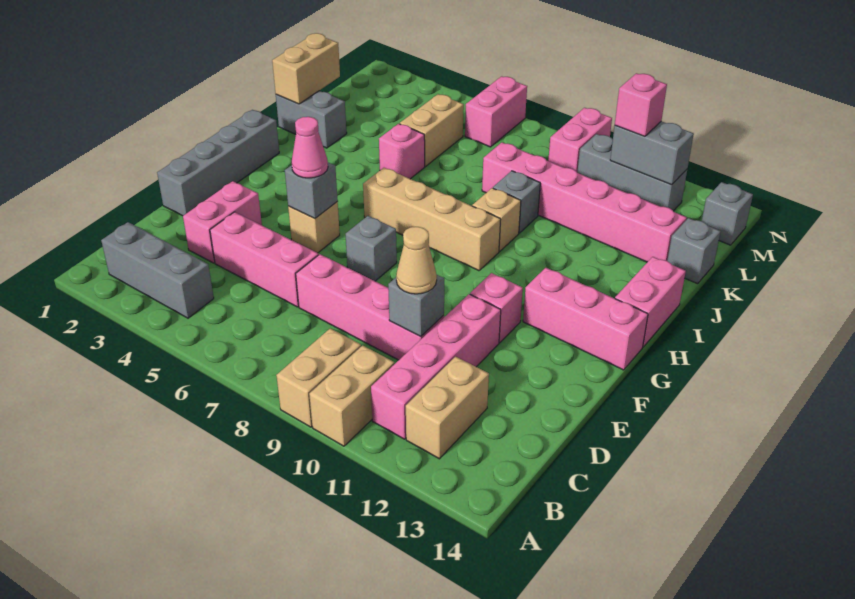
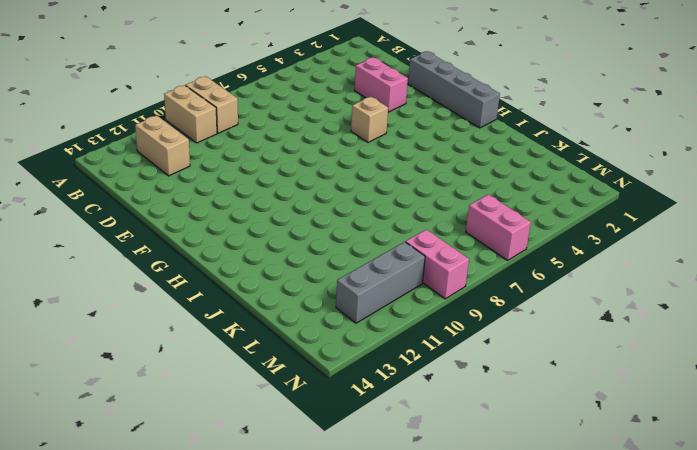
none -> grey 1x3 brick [101,222,214,318]
none -> pink 1x4 brick [371,294,501,439]
none -> pink 1x3 brick [210,212,319,307]
none -> pink 1x4 brick [296,254,444,360]

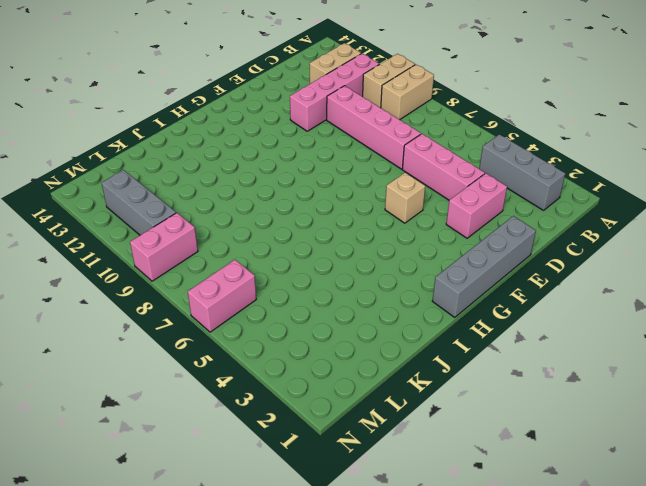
none -> grey 1x1 brick [346,216,397,281]
none -> pink 1x1 brick [470,273,523,343]
none -> pink 1x3 brick [523,268,648,370]
none -> tan 1x4 brick [363,168,501,271]

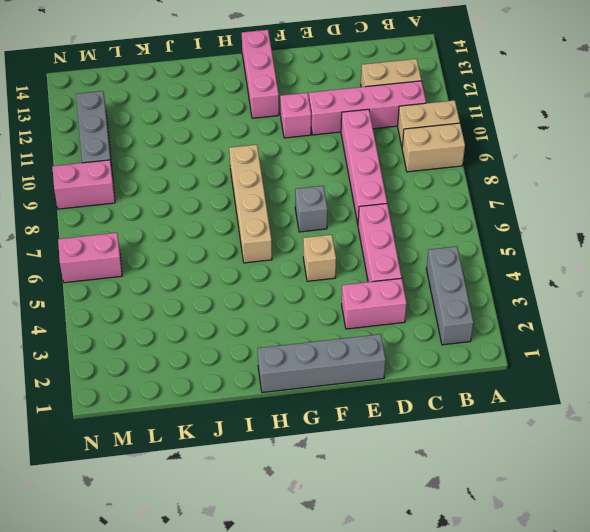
none -> pink 1x2 brick [615,257,686,347]
none -> tan 1x1 brick [472,188,521,251]
none -> grey 1x2 brick [276,91,347,148]
none -> pink 1x1 brick [379,124,425,179]

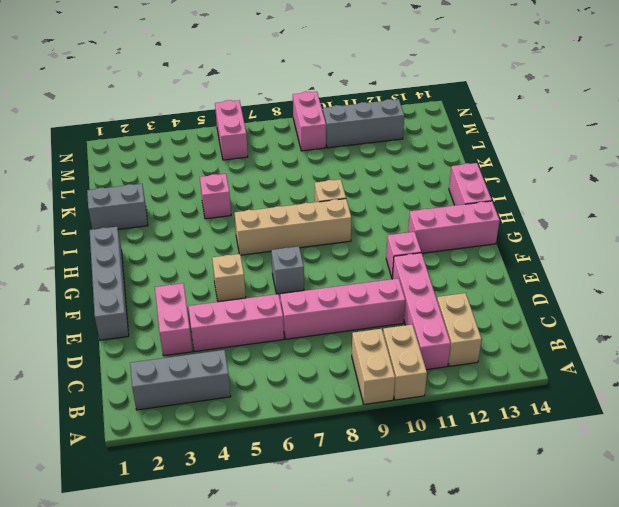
none -> grey 1x1 brick [493,171,540,233]
none -> tan 1x2 brick [400,94,464,167]
none -> pink 1x6 brick [482,142,687,262]
none -> grey 1x1 brick [667,218,721,284]

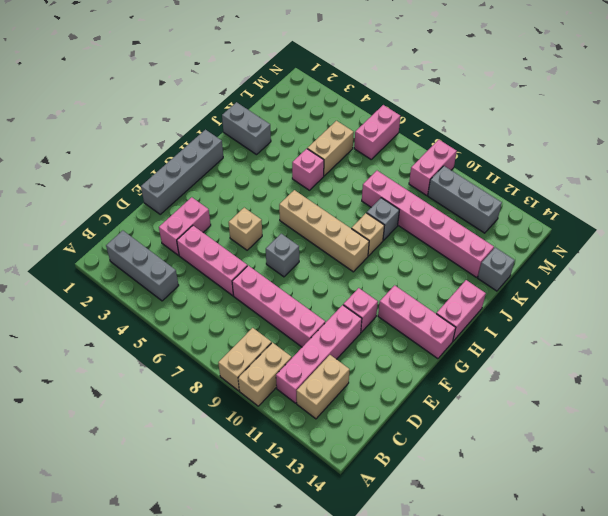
none -> grey 1x1 brick [702,182,753,245]
none -> grey 1x1 brick [388,275,444,337]
none -> grey 1x1 brick [285,162,338,219]
none -> tan 1x2 brick [272,33,340,104]

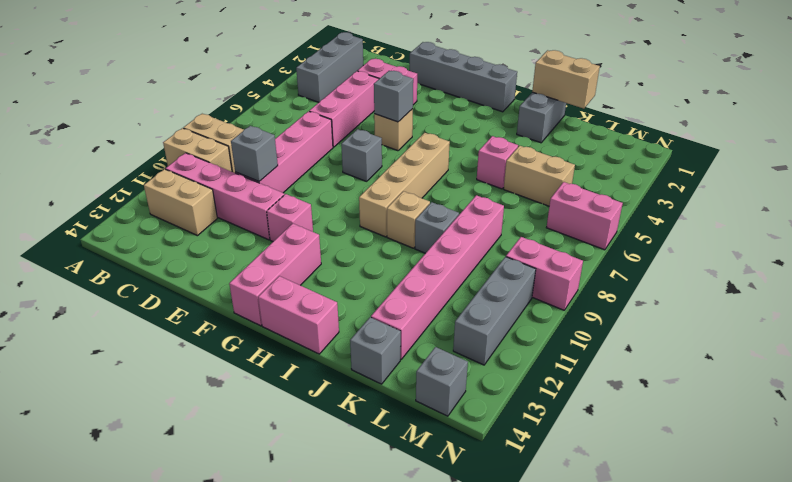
none -> grey 1x2 brick [610,121,694,185]
none -> tan 1x1 cone [396,227,437,294]
none -> pink 1x1 cone [292,117,328,178]
none -> pink 1x1 brick [615,73,667,137]

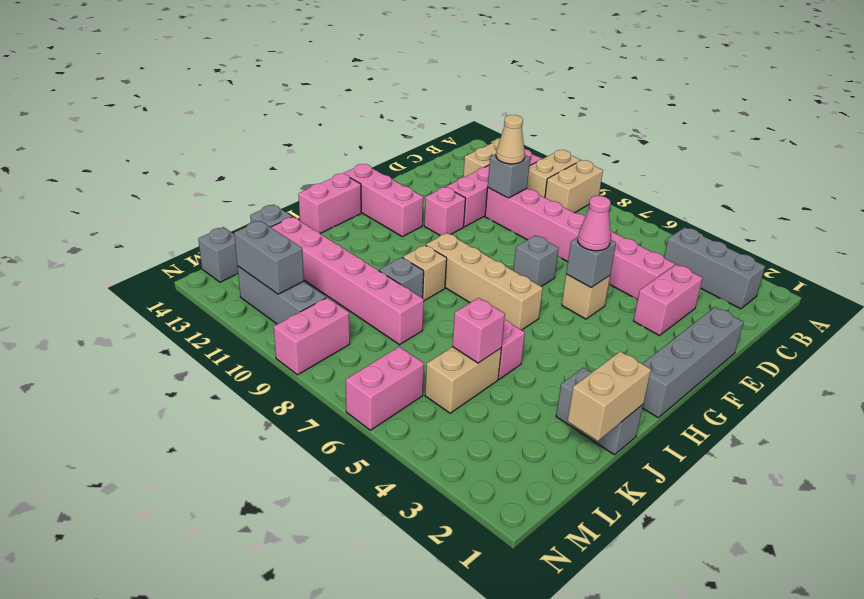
pink 1x1 brick [452,298,505,363] -> pink 1x1 brick moved to [615,73,667,137]

